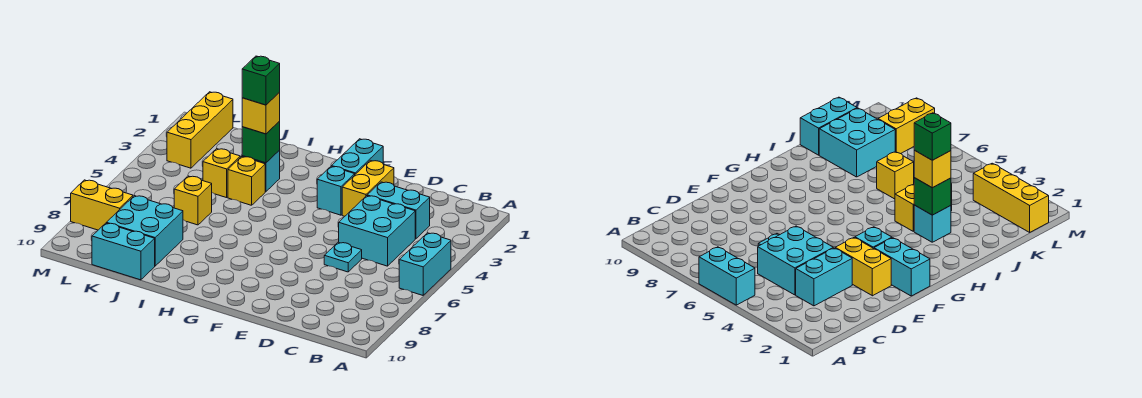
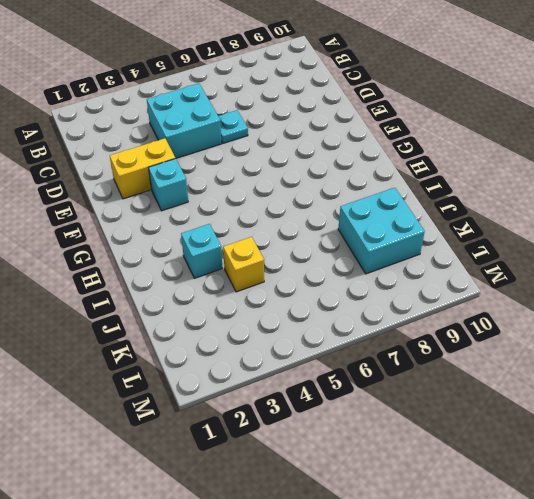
none -> cyan 1x2 brick [399,233,451,295]
none -> cyan 1x2 brick [367,182,430,239]
none -> cyan 1x2 brick [332,139,383,174]

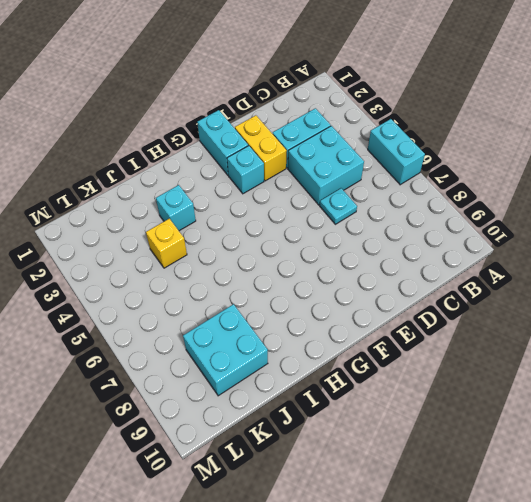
none -> yellow 1x1 brick [228,156,265,205]
none -> yellow 1x1 brick [174,176,212,225]
none -> cyan 1x2 brick [92,223,155,280]

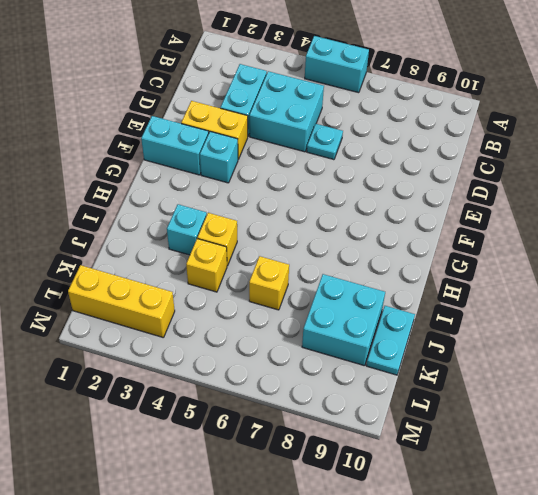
cyan 1x2 plate [366,306,415,375] -> cyan 1x2 brick [92,223,155,280]
none -> yellow 1x2 brick [71,180,133,230]
none -> green 1x1 brick [242,122,280,163]
none -> yellow 1x1 brick [242,93,280,134]

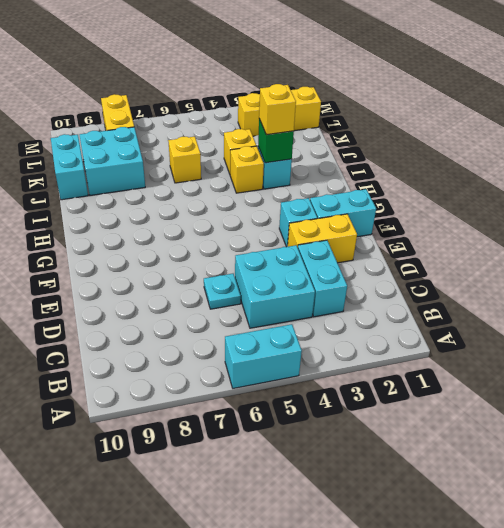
none -> green 1x1 brick [242,56,280,105]

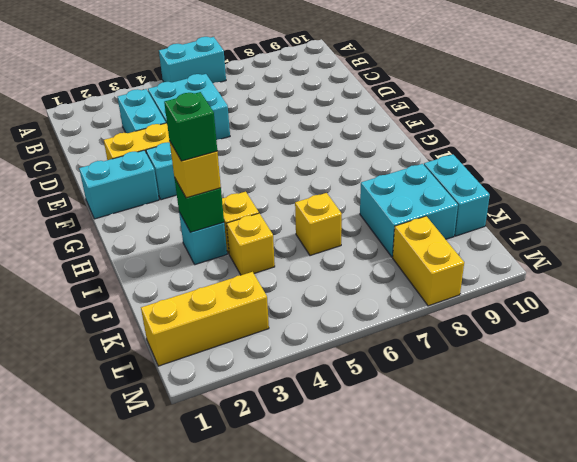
none -> cyan 1x1 plate [324,242,362,272]

